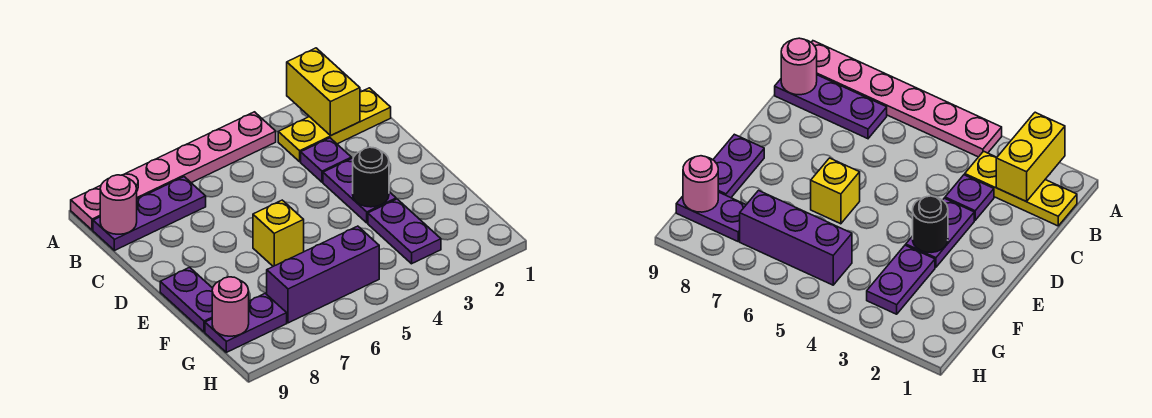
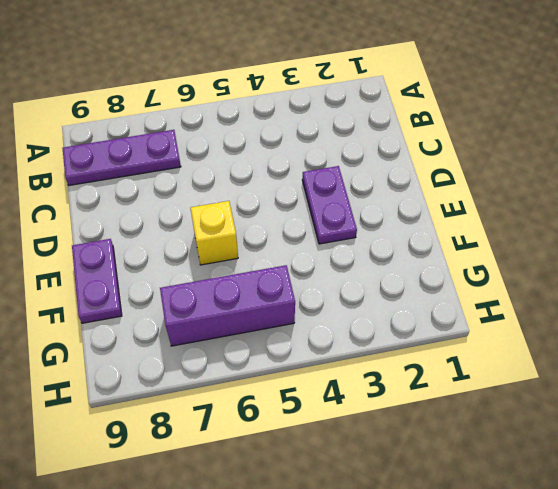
none -> pink 1x6 plate [71,112,276,230]
none -> yellow 1x3 plate [278,88,391,162]
none -> purple 1x1 plate [301,138,351,182]

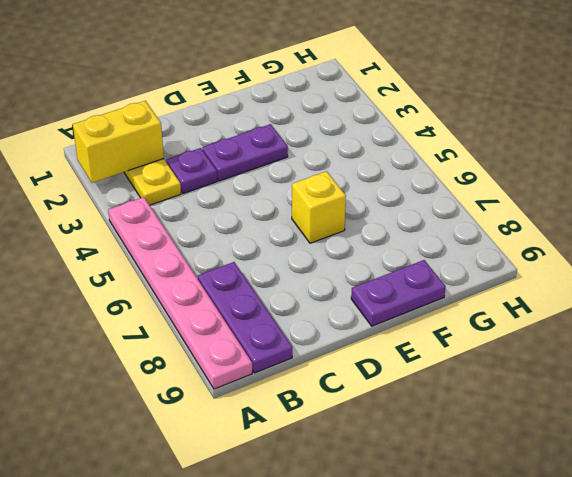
none -> purple 1x2 plate [368,199,441,264]
none -> purple 1x3 brick [267,226,379,323]
none -> purple 1x2 plate [205,293,287,352]

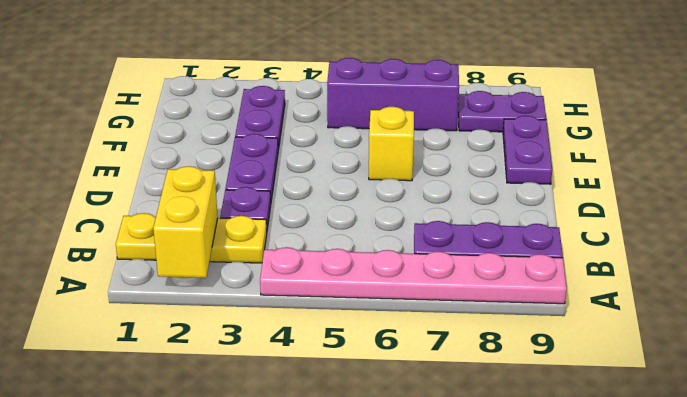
none -> pink 1x1 round brick [100,175,137,234]
none -> black 1x1 round brick [353,147,389,207]
none -> pink 1x1 round brick [212,277,249,336]

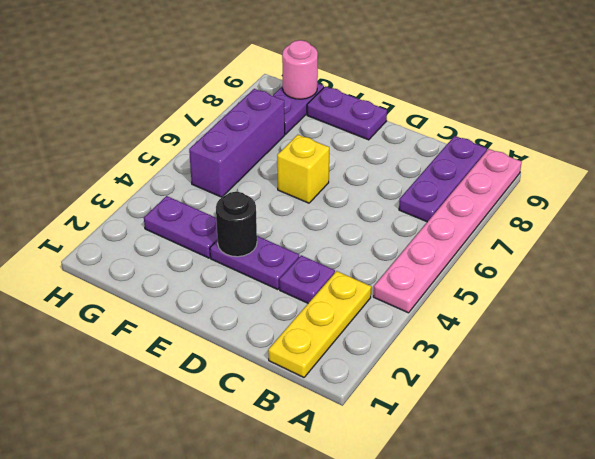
none -> yellow 1x2 brick [287,48,360,136]
none -> pink 1x1 round brick [100,175,137,234]

